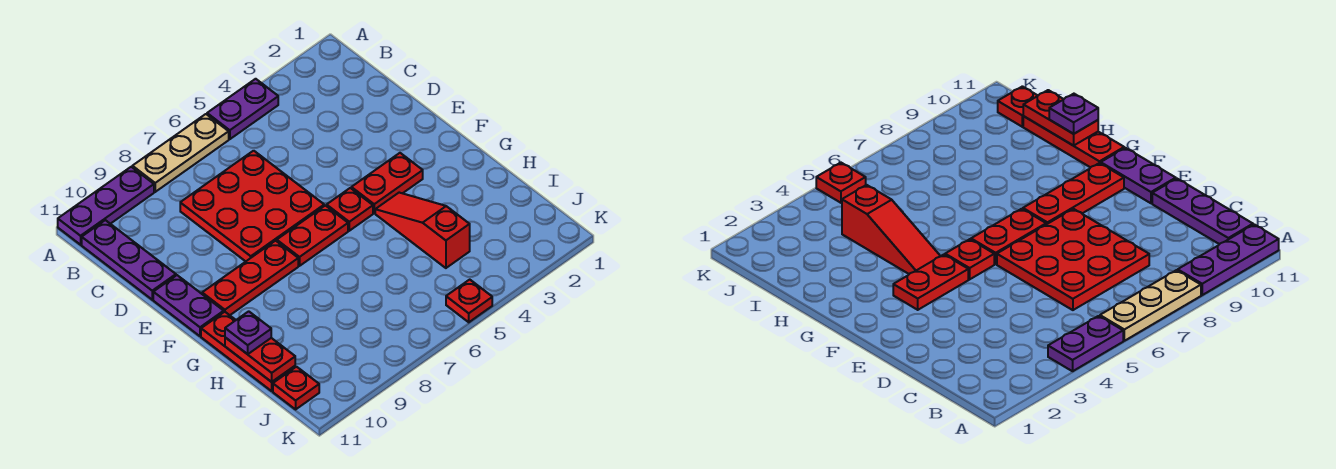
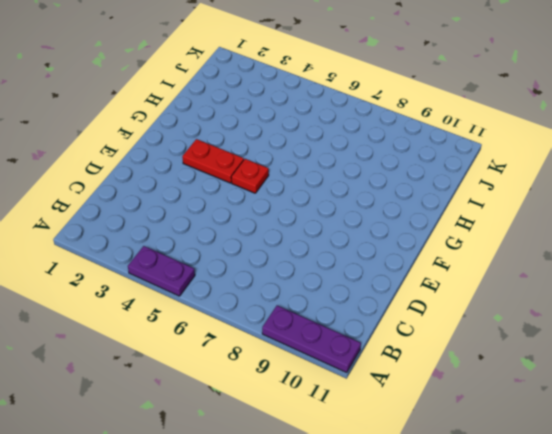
none -> tan 1x3 plate [132,114,229,192]
none -> purple 1x3 plate [82,220,176,300]
none -> red 3x3 plate [180,151,324,261]

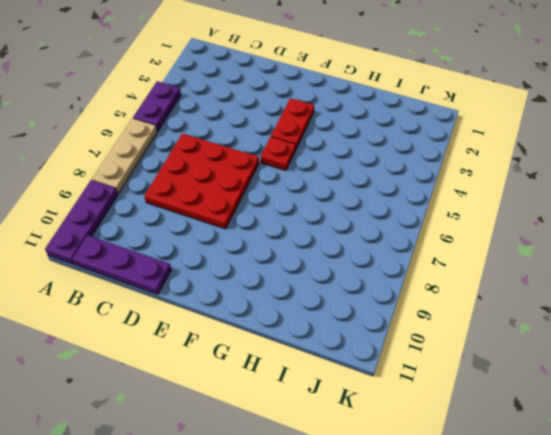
none -> purple 1x2 plate [153,275,224,336]
none -> red 1x2 plate [277,206,348,266]
none -> red 1x3 plate [202,241,298,315]

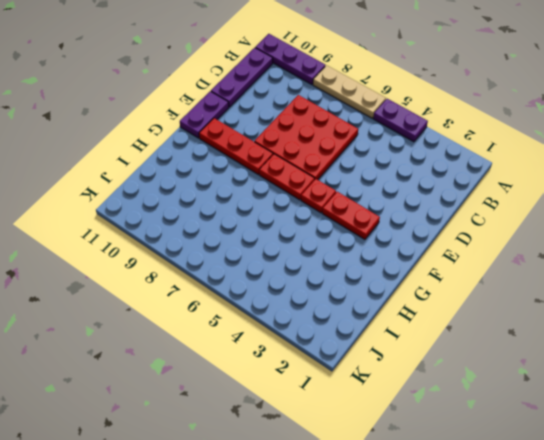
none -> red 1x3 slope [375,193,470,268]
none -> red 1x3 plate [201,312,295,391]
none -> red 1x1 plate [273,367,319,409]

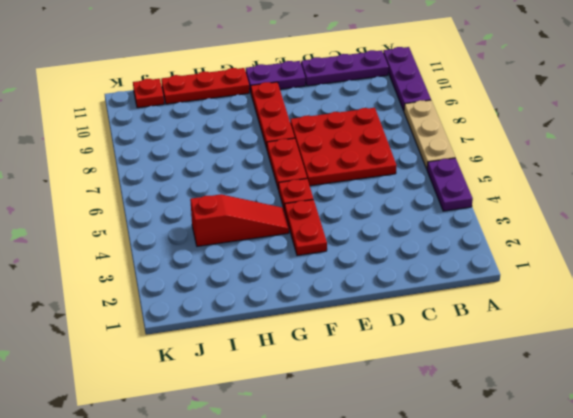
none -> red 1x1 plate [446,280,492,322]
none -> red 1x2 plate [225,338,295,382]
none -> purple 1x1 plate [225,311,271,354]

